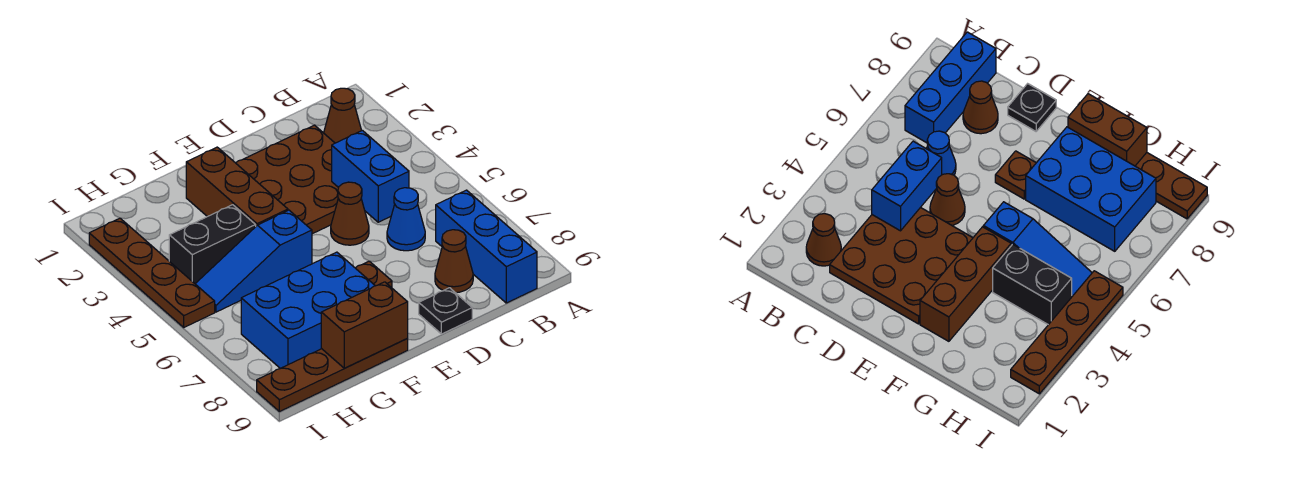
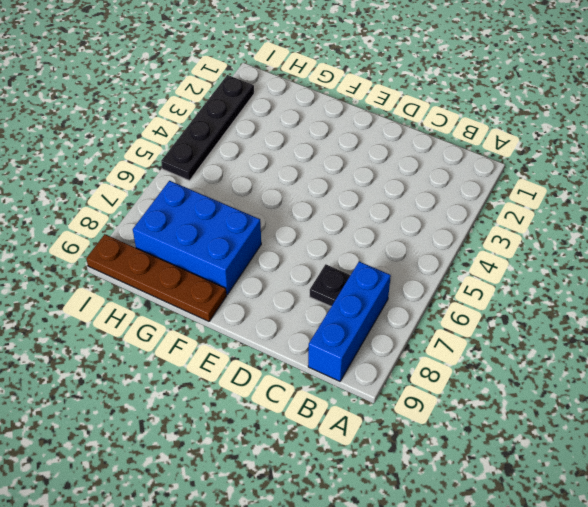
black 1x1 plate [310,264,350,306] -> black 1x1 plate moved to [419,288,472,334]
black 1x4 plate [161,75,254,181] -> brown 1x4 plate [89,218,215,327]
none -> brown 1x1 cone [324,88,362,143]
none -> brown 3x3 plate [236,125,338,234]
none -> blue 1x1 cone [387,188,425,251]

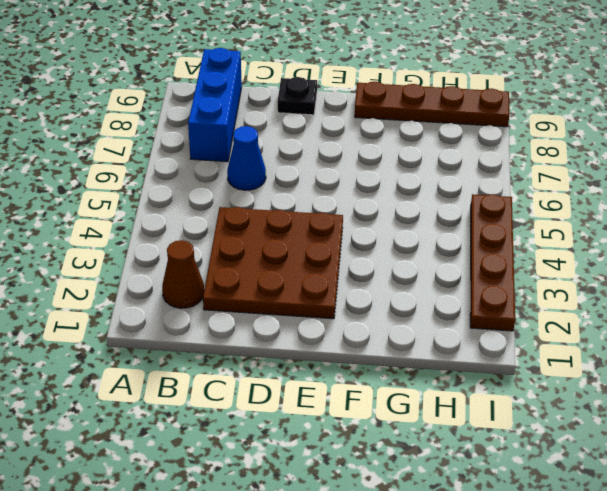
none -> brown 1x1 cone [435,230,473,293]
none -> brown 1x1 cone [331,182,369,245]
none -> brown 1x1 plate [356,261,392,288]

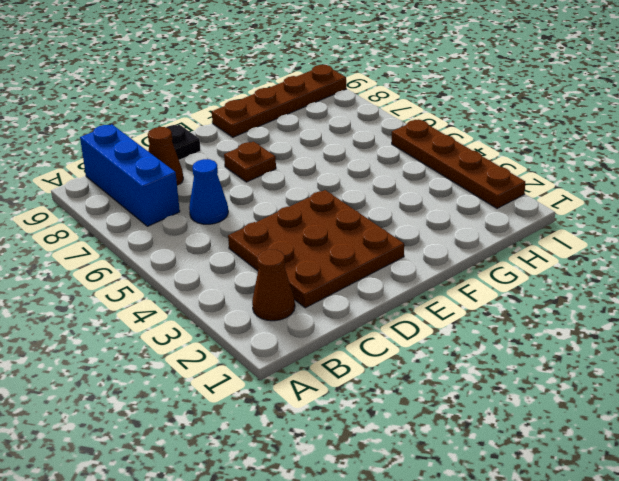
none -> brown 1x1 cone [331,182,369,245]
none -> brown 1x3 brick [186,147,288,226]
none -> blue 1x3 slope [196,210,312,312]

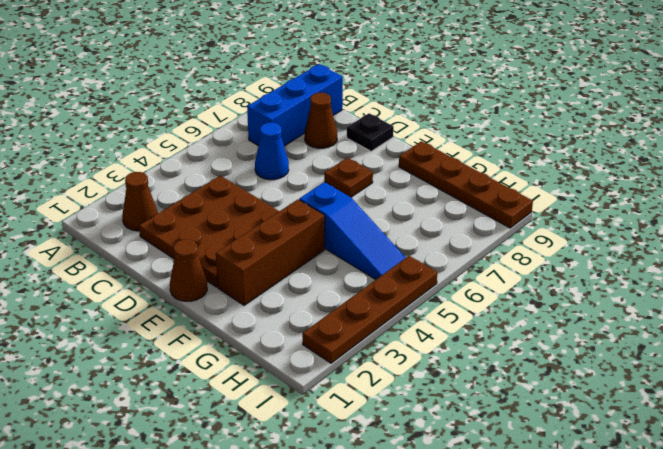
brown 1x1 cone [170,240,207,301] -> brown 1x1 cone moved to [331,182,369,245]
none -> blue 2x3 brick [241,252,375,368]
none -> black 1x2 brick [169,205,256,284]
none -> blue 1x2 brick [332,130,409,222]

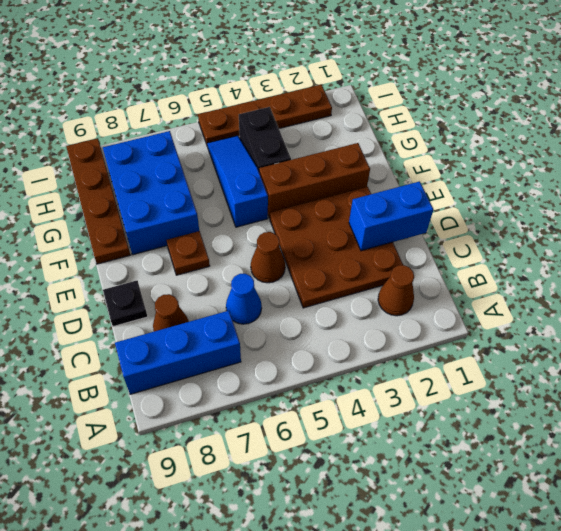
blue 1x2 brick [349,181,433,251] -> blue 1x2 brick moved to [332,130,409,222]
none -> brown 1x2 brick [321,282,408,368]

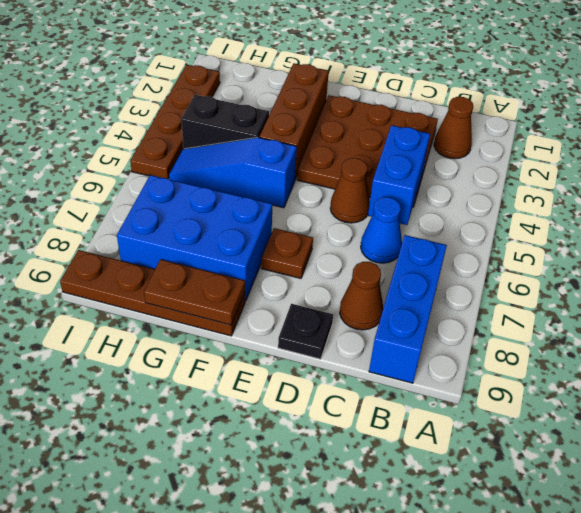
brown 1x2 plate [144,259,245,325] -> brown 1x2 brick [321,282,408,368]

